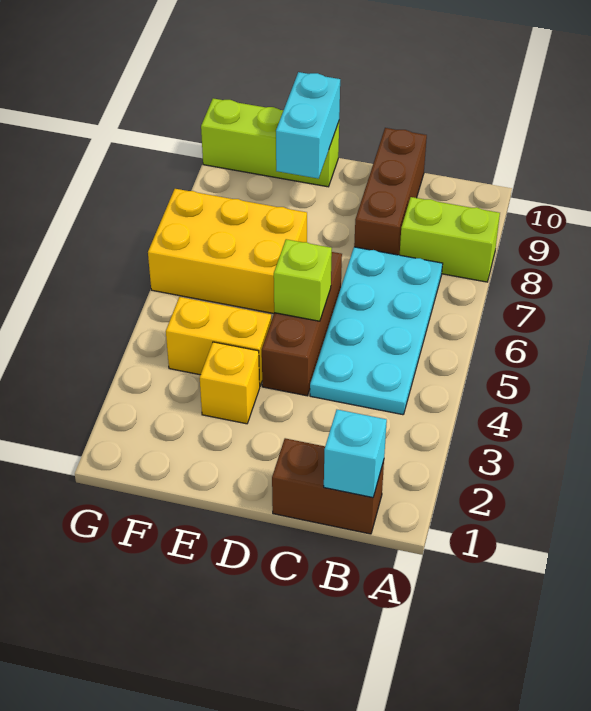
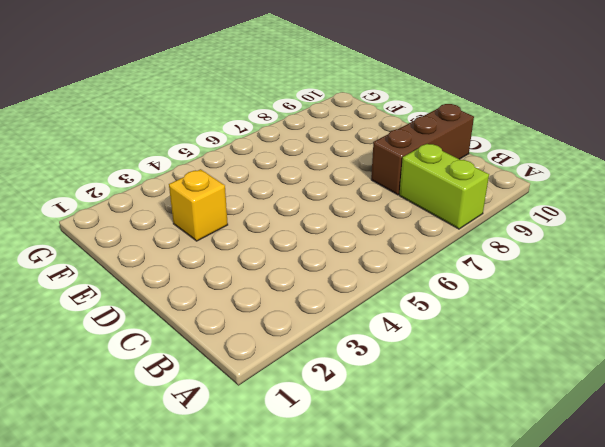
none -> brown 1x2 brick [272,438,384,534]
none -> cyan 2x4 plate [310,247,443,415]
none -> brown 1x3 brick [262,252,342,396]

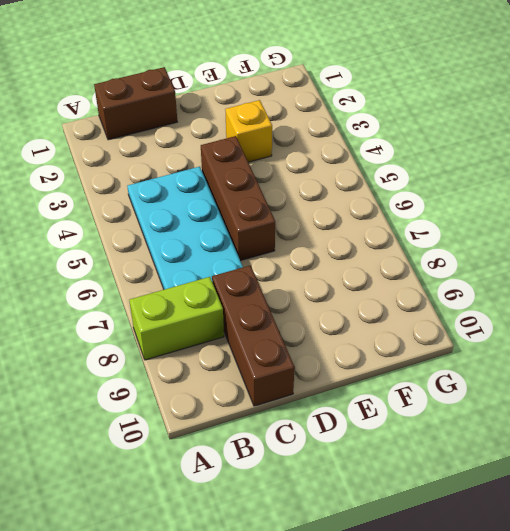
none -> yellow 1x2 brick [166,297,272,385]
none -> yellow 2x3 brick [148,189,307,313]
none -> lime 1x3 brick [201,98,339,187]

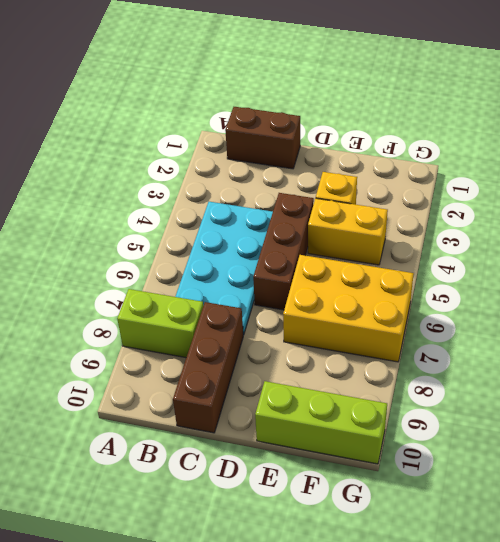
none -> cyan 1x1 brick [324,410,387,497]
none -> lime 1x1 brick [274,239,332,321]
none -> cyan 1x2 brick [276,72,340,179]

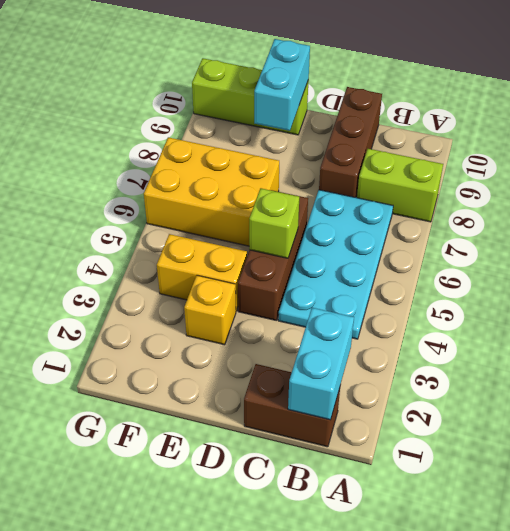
cyan 1x2 brick [288,308,354,420] -> cyan 1x1 brick [324,410,387,497]

